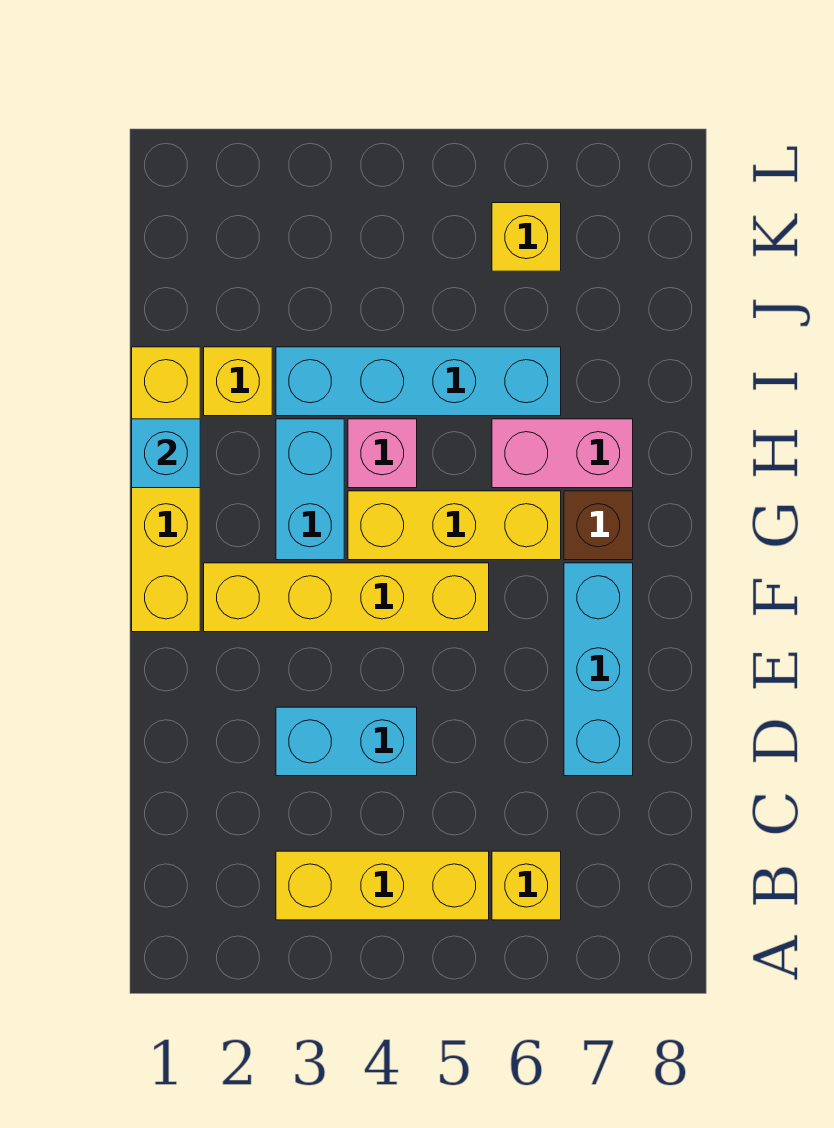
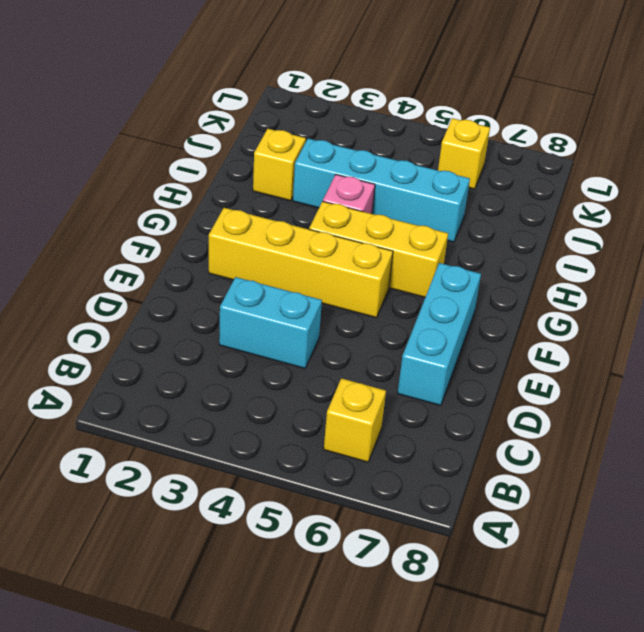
none -> yellow 1x3 brick [276,851,489,920]
none -> yellow 1x4 brick [132,347,200,632]
none -> cyan 1x2 brick [276,419,344,560]

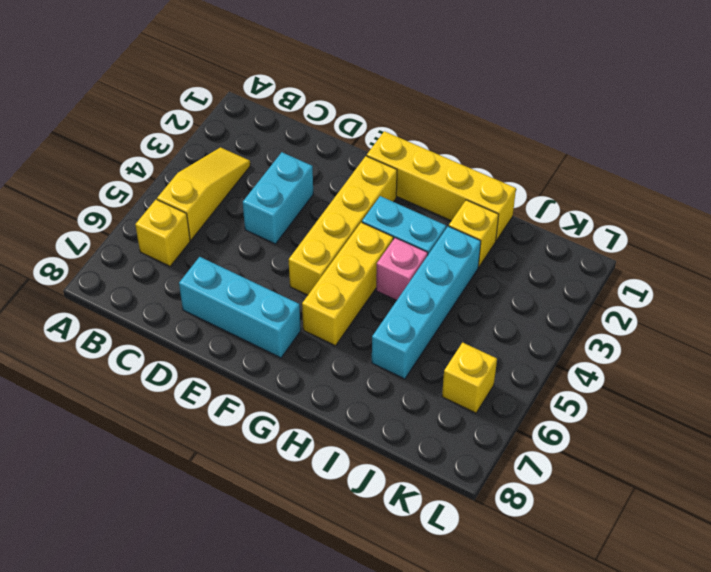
yellow 1x3 slope [157,147,250,240] -> yellow 1x3 brick [276,851,489,920]
none -> brown 1x1 brick [564,491,633,560]
none -> pink 1x2 brick [492,419,633,488]
none -> cyan 1x1 brick [132,419,200,488]

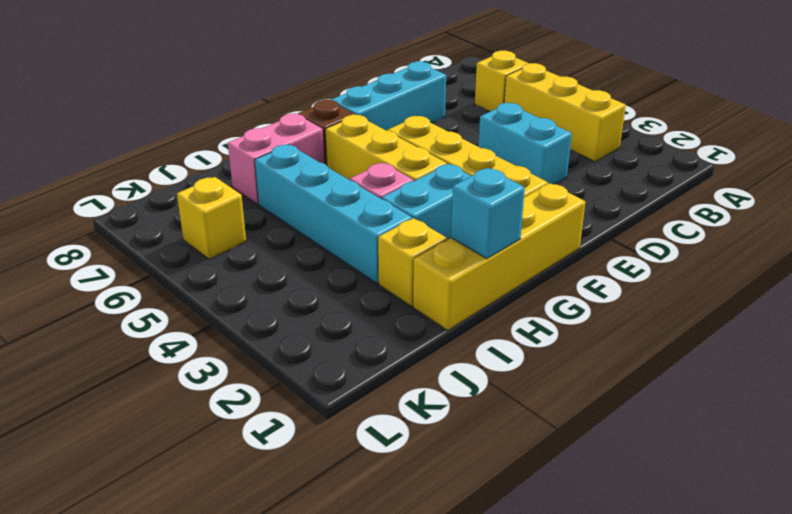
pink 1x2 brick [228,114,324,204] -> pink 1x2 brick turned to [492,419,633,488]

